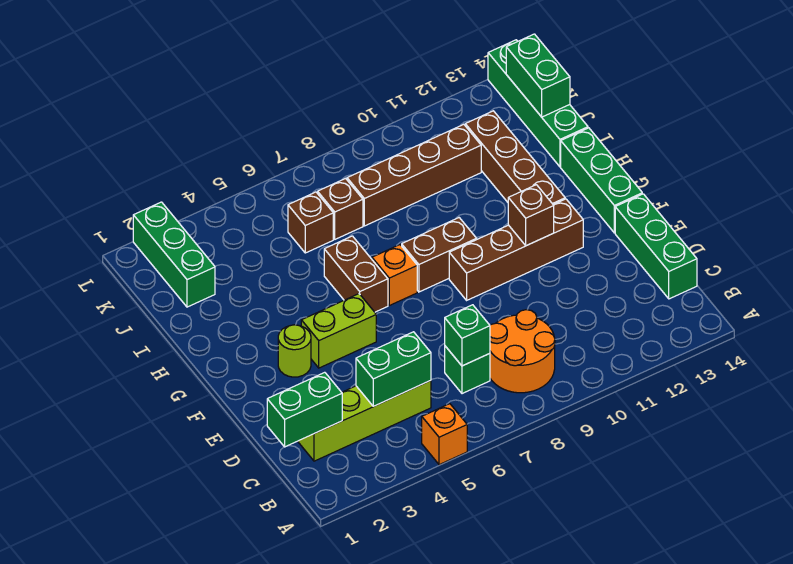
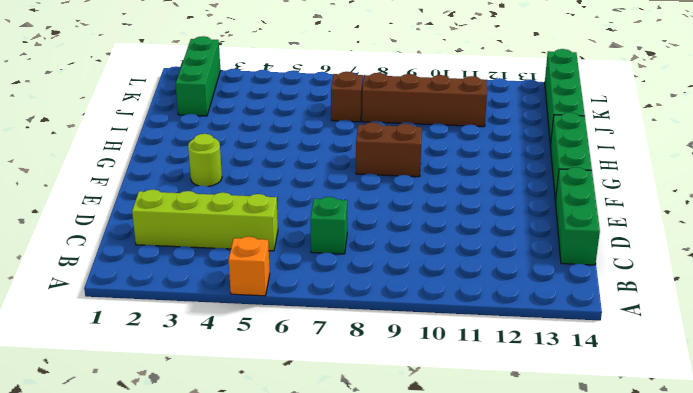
none -> orange 2x2 round brick [490,310,555,393]
none -> lime 1x2 brick [301,294,376,368]
none -> brown 1x4 brick [449,199,583,300]

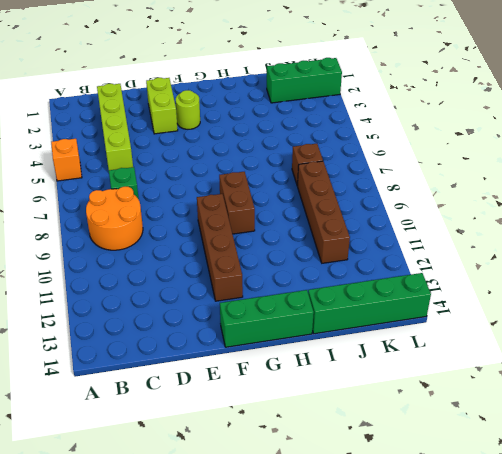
lime 1x2 brick [146,78,178,134] -> lime 1x2 brick moved to [301,294,376,368]
none -> green 1x3 brick [615,194,697,299]
none -> brown 1x2 brick [324,236,388,312]
none -> orange 1x1 brick [372,245,417,305]

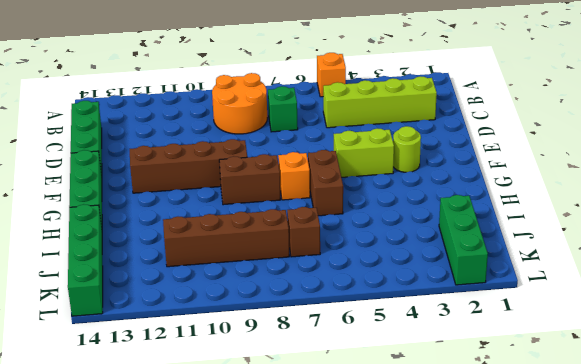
none -> brown 1x4 brick [465,111,565,205]
none -> brown 1x1 brick [288,192,333,253]
none -> green 1x2 brick [267,372,342,447]

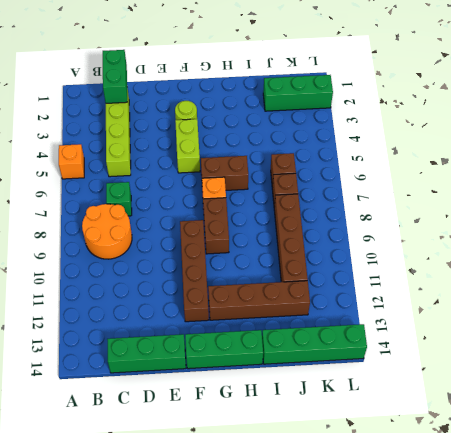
none -> green 1x2 brick [356,332,431,406]
none -> green 1x1 brick [445,305,490,366]
none -> brown 1x1 brick [508,185,554,246]

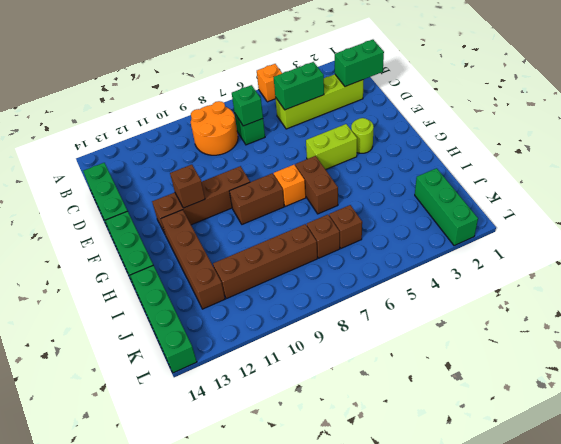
none -> green 1x2 brick [506,34,570,117]

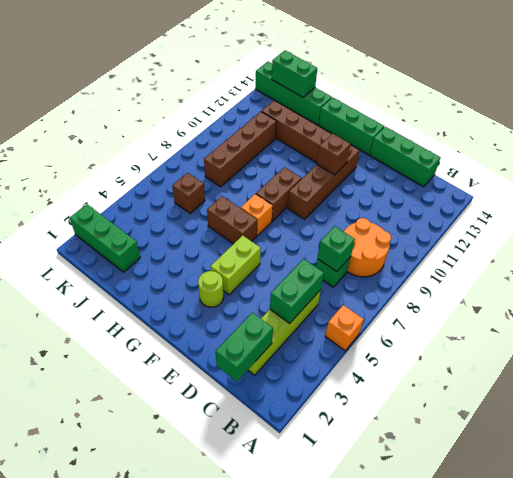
none -> brown 1x1 brick [318,179,363,239]

